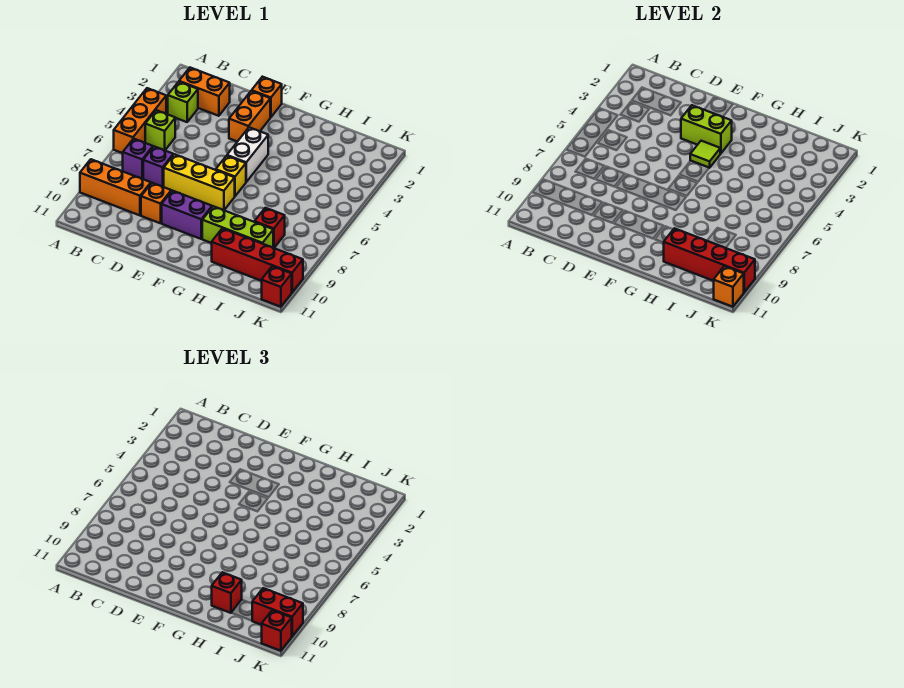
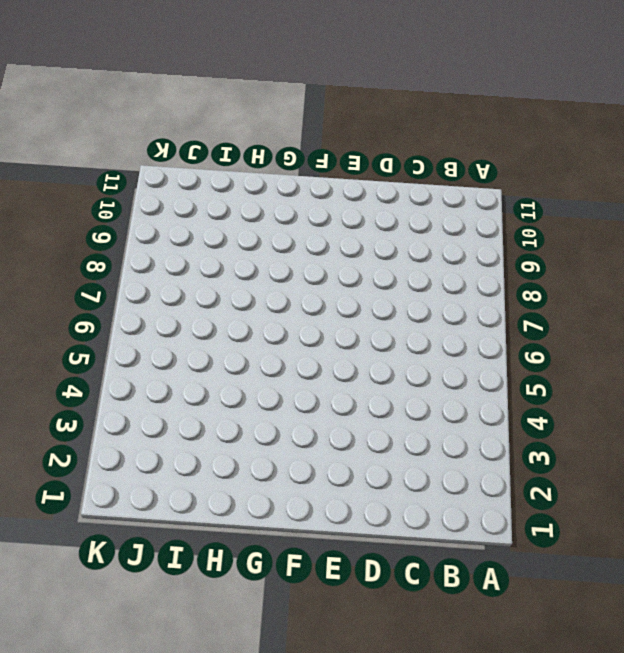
none -> orange 1x3 brick [114,88,166,153]
none -> orange 1x3 brick [80,159,151,215]
none -> orange 1x2 brick [179,68,230,116]

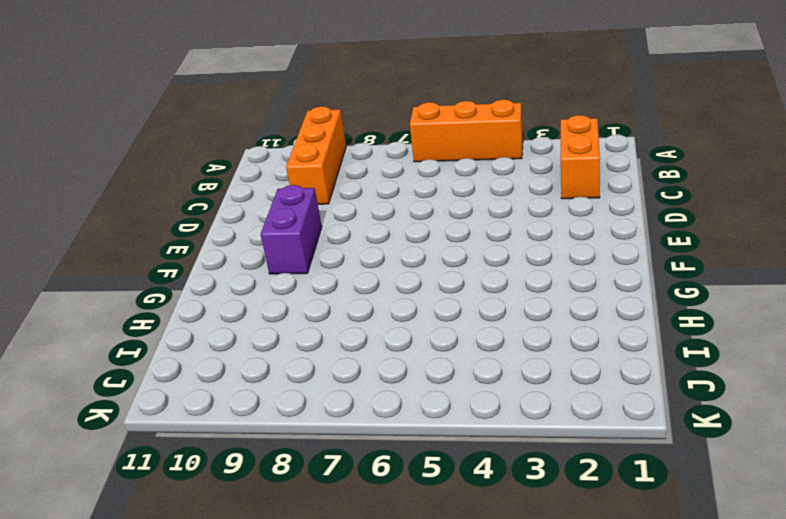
none -> lime 1x1 brick [168,82,198,122]
none -> lime 1x1 brick [145,110,175,150]
none -> purple 1x1 brick [123,139,153,179]

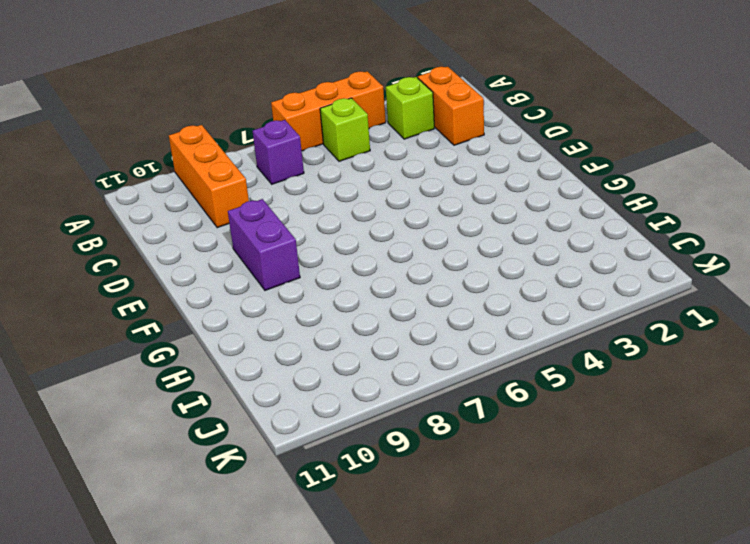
none -> purple 1x1 brick [143,147,173,187]
none -> yellow 1x3 brick [164,154,235,210]
none -> orange 1x1 brick [141,183,171,223]

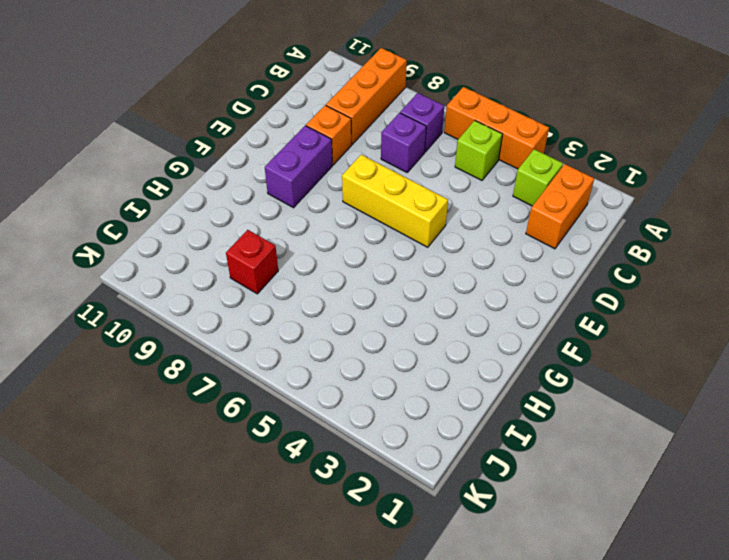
yellow 1x3 brick [342,155,448,247] -> yellow 1x3 brick turned to [164,154,235,210]
none -> orange 1x1 brick [252,77,282,117]
none -> orange 1x2 brick [229,91,270,142]
none -> white 1x2 brick [227,127,268,182]

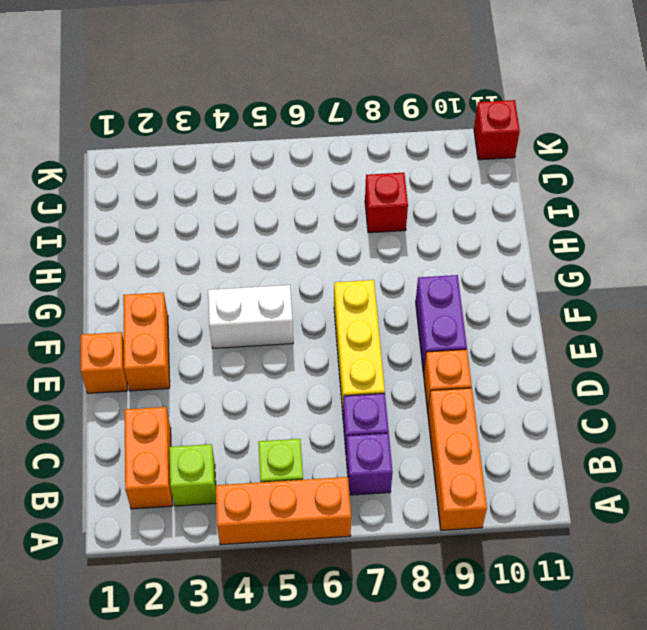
orange 1x2 brick [123,292,170,391] -> orange 1x2 brick turned to [229,91,270,142]
none -> yellow 1x1 brick [216,156,246,196]
none -> lime 1x3 brick [202,206,273,248]
none -> red 1x4 brick [212,228,303,292]

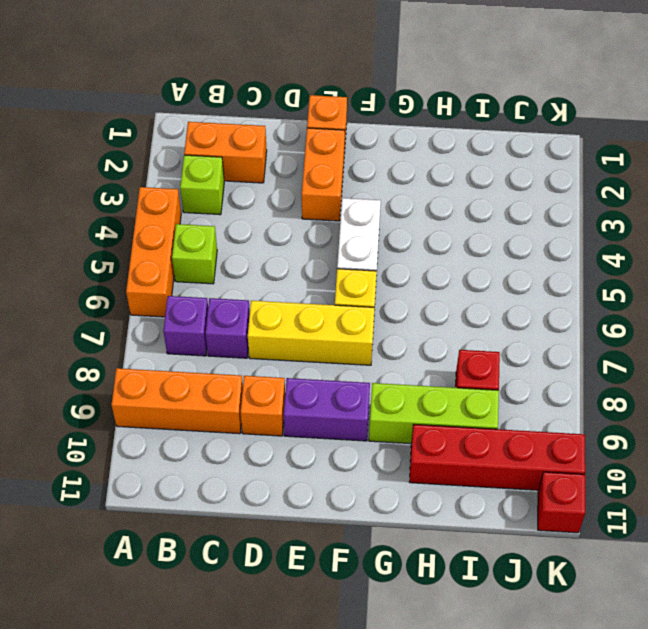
none -> lime 1x2 brick [681,105,732,154]
none -> lime 1x1 tile [690,141,720,168]
none -> red 1x4 brick [664,228,755,292]

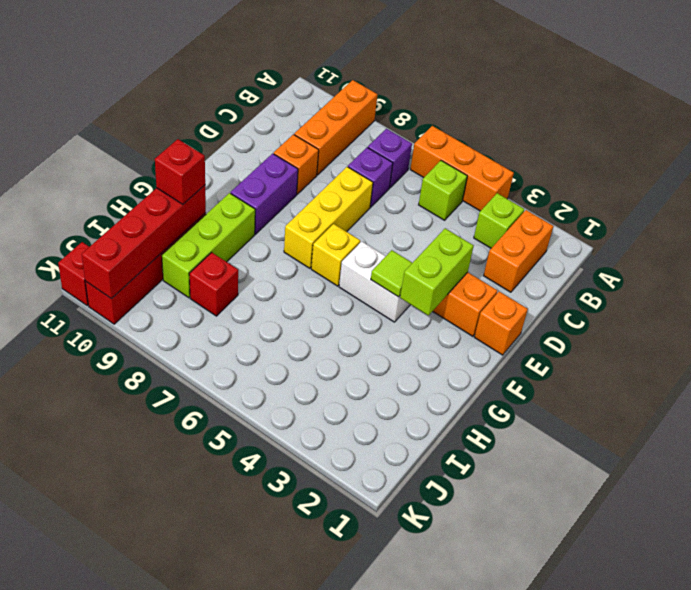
none -> orange 1x1 brick [714,266,744,307]
none -> red 1x2 brick [252,588,303,636]
none -> red 1x1 brick [262,610,292,651]

